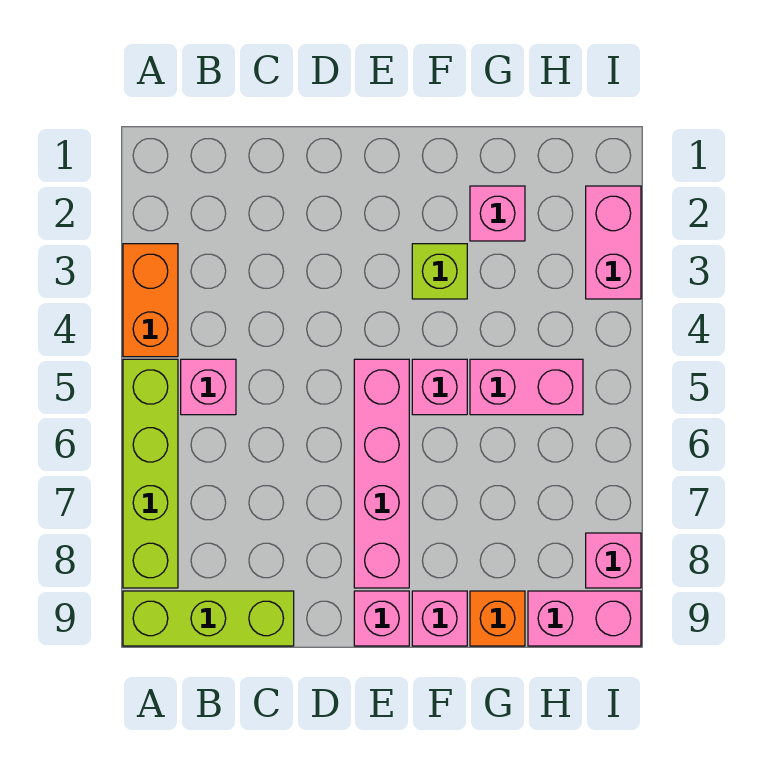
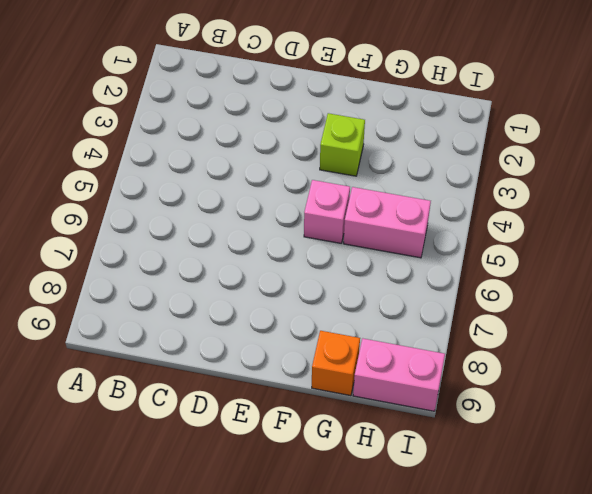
none -> orange 1x2 brick [123,244,178,357]
none -> lime 1x4 brick [123,359,178,588]
none -> lime 1x3 brick [123,591,294,646]

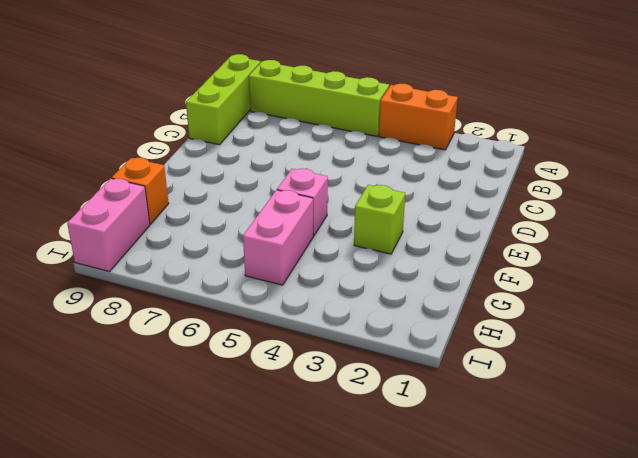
none -> pink 1x1 brick [181,359,236,415]
none -> pink 1x4 brick [354,359,409,588]
none -> pink 1x1 brick [354,591,409,646]

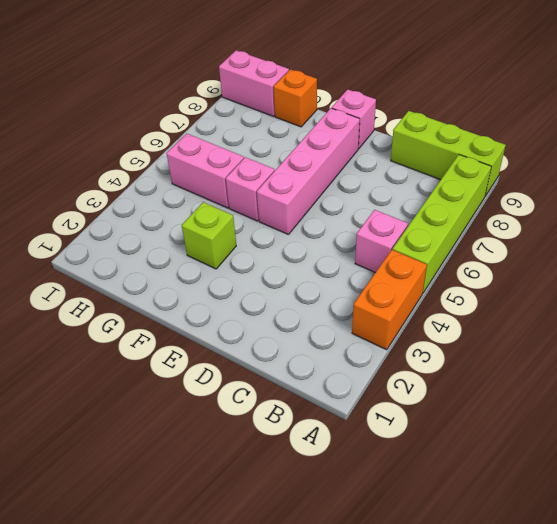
none -> pink 1x1 brick [412,591,467,646]
none -> pink 1x1 brick [470,186,525,241]
none -> pink 1x2 brick [586,186,641,299]

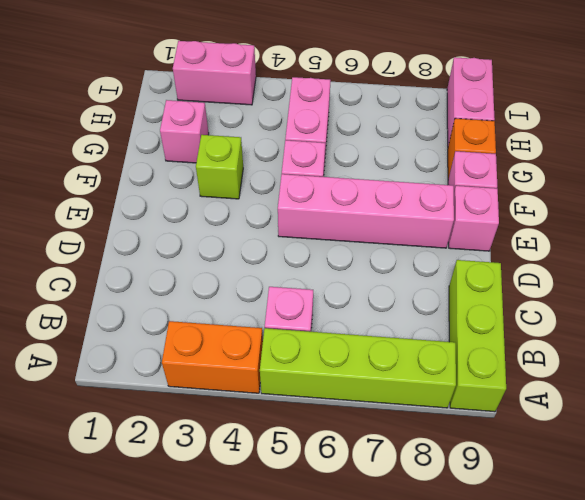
none -> pink 1x1 brick [586,533,641,588]

